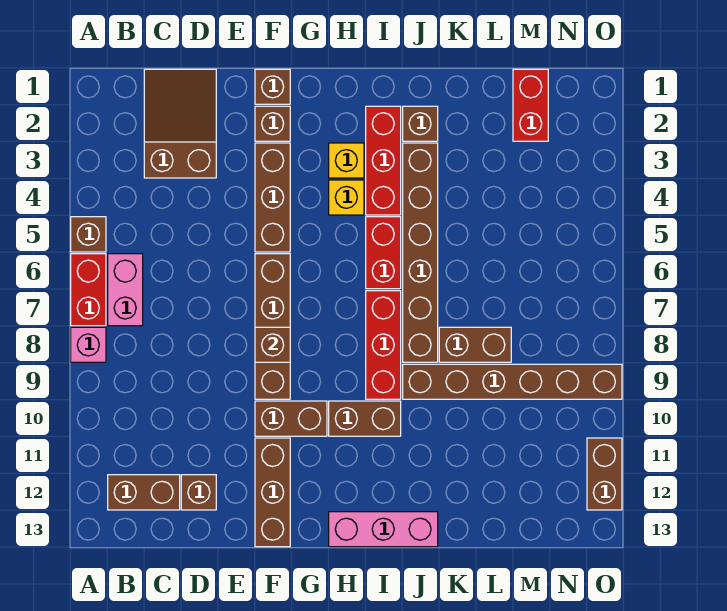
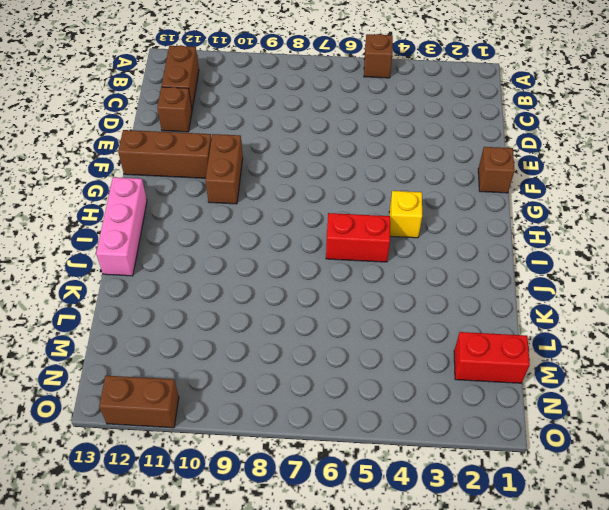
none -> red 1x2 brick [71,254,106,326]
none -> pink 1x1 brick [71,327,106,362]
none -> pink 1x2 brick [108,254,143,326]

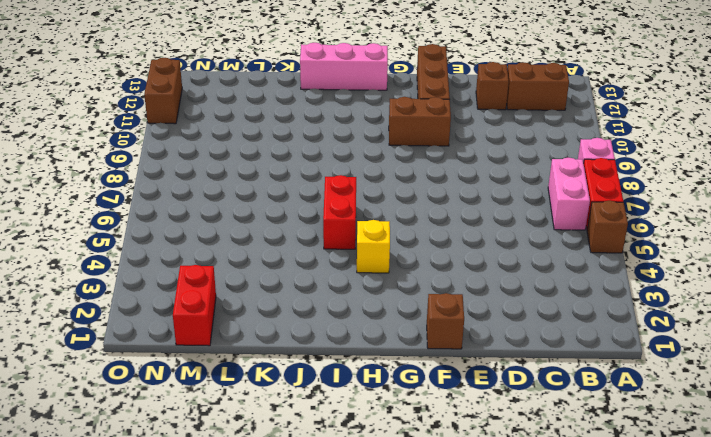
none -> brown 2x3 slope [144,69,216,178]
none -> brown 1x1 brick [255,106,290,141]
none -> brown 1x3 brick [255,143,290,252]

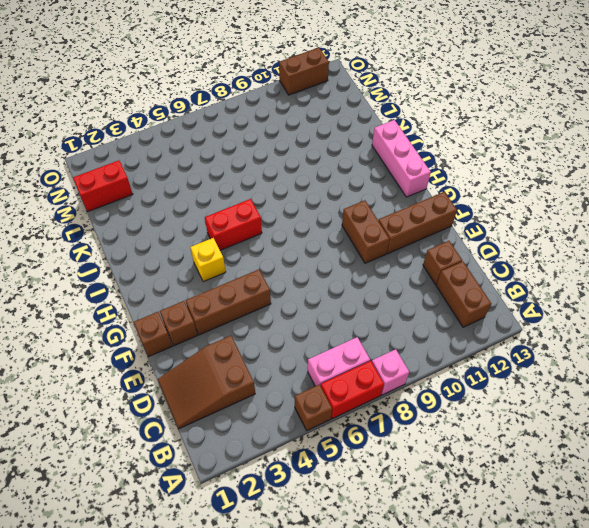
none -> brown 1x4 brick [255,254,290,399]
none -> yellow 1x1 brick [329,143,364,178]
none -> brown 1x2 brick [329,401,401,436]

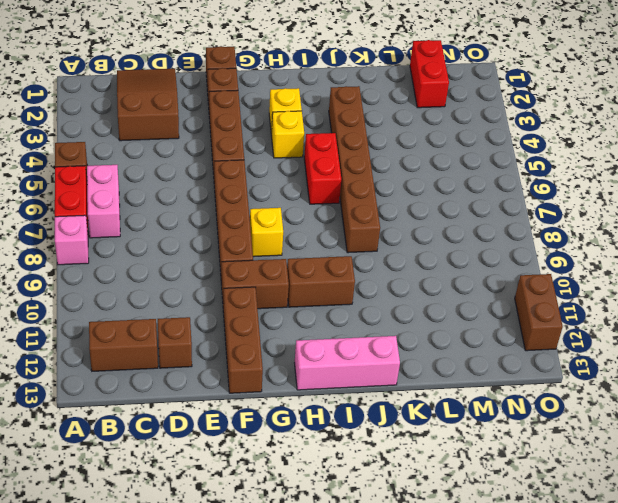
yellow 1x1 brick [250,208,283,257] -> none
none -> red 1x3 brick [366,106,401,215]
none -> red 1x3 brick [366,291,401,399]
none -> brown 1x1 brick [403,106,438,141]

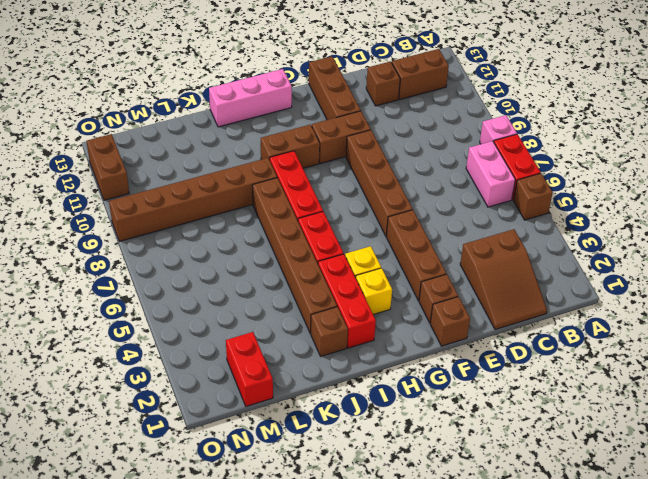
none -> brown 1x2 brick [439,327,511,362]
none -> brown 1x1 brick [255,327,290,362]

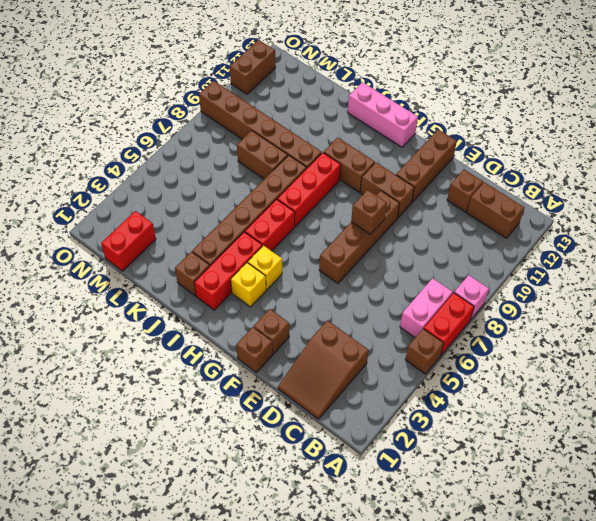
none -> brown 1x3 brick [255,143,290,252]

